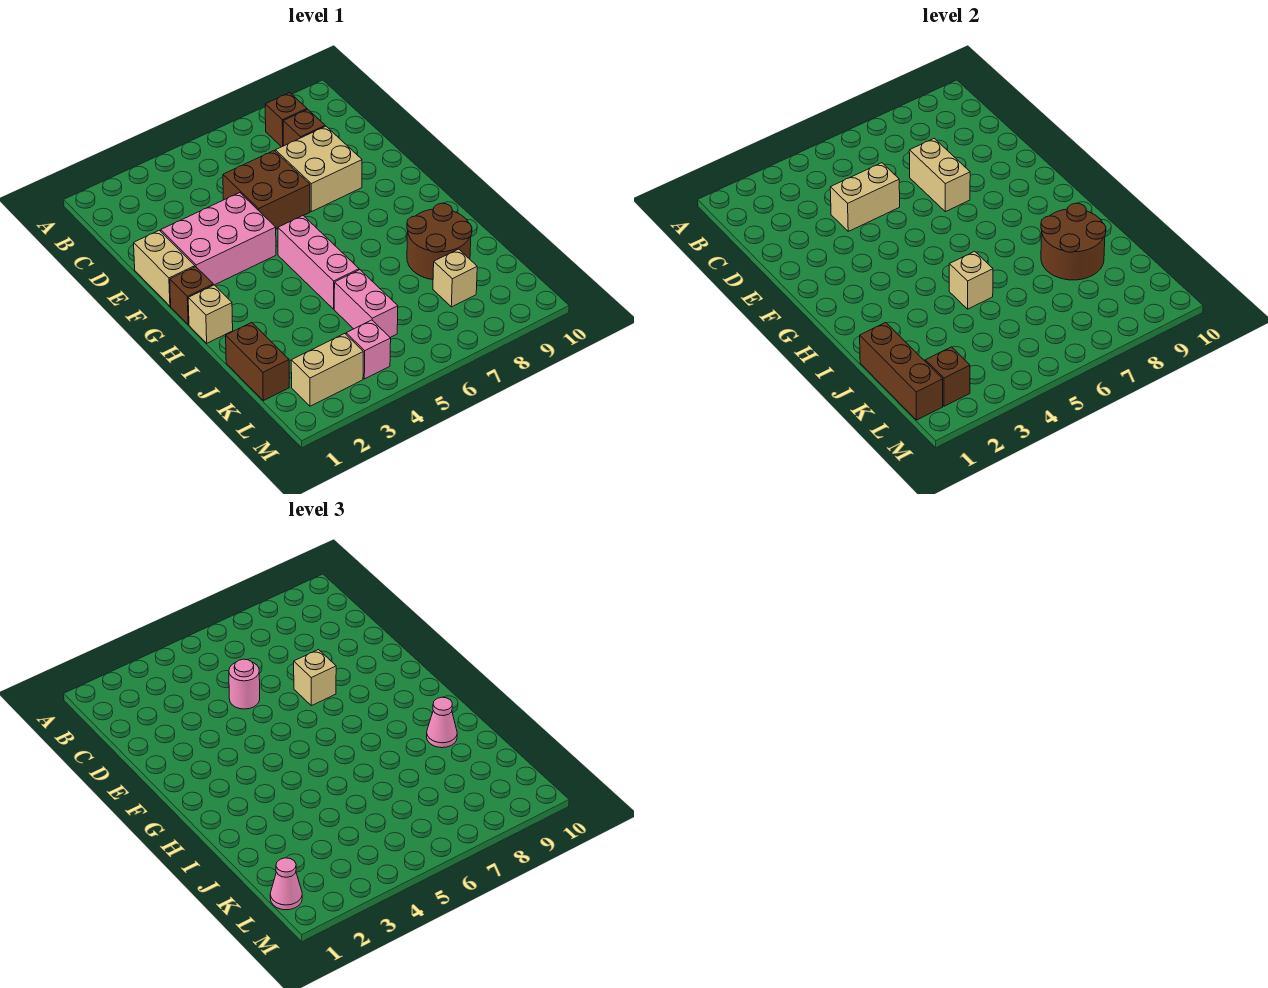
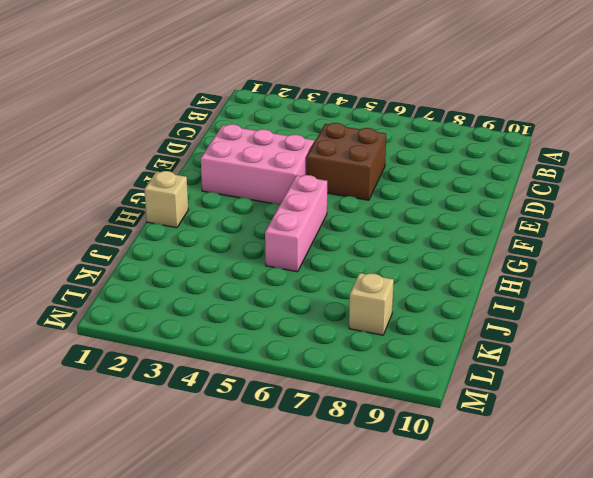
none -> brown 1x1 brick [265,93,307,147]
none -> brown 1x1 brick [283,109,325,146]
none -> tan 2x2 brick [275,126,362,212]

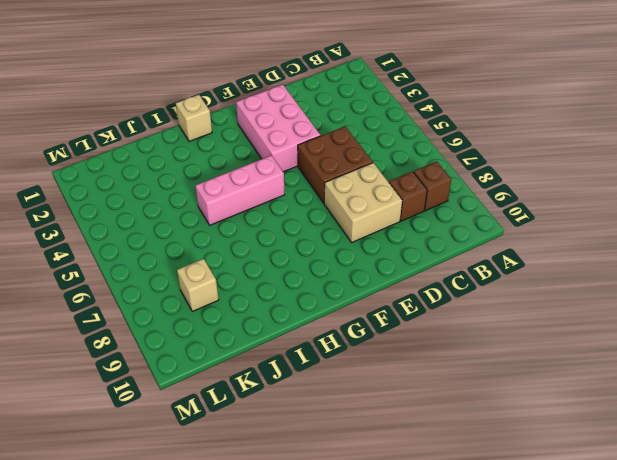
none -> tan 1x2 brick [134,230,195,306]
none -> brown 1x1 brick [170,267,213,325]
none -> brown 2x2 round brick [407,203,472,280]

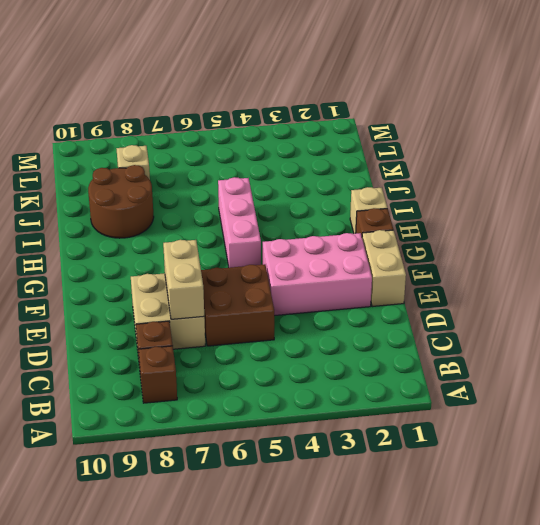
none -> brown 1x2 brick [226,322,289,401]
none -> pink 1x2 brick [334,270,398,337]
none -> tan 1x2 brick [291,334,363,406]

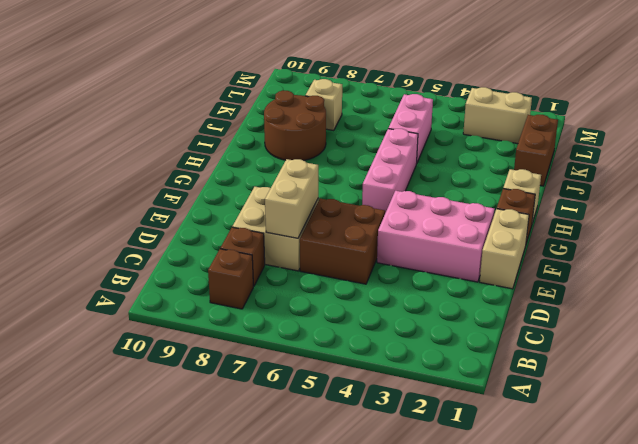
none -> pink 1x1 brick [346,320,391,379]
none -> tan 1x2 brick [830,163,900,231]
none -> tan 1x1 brick [949,251,993,309]

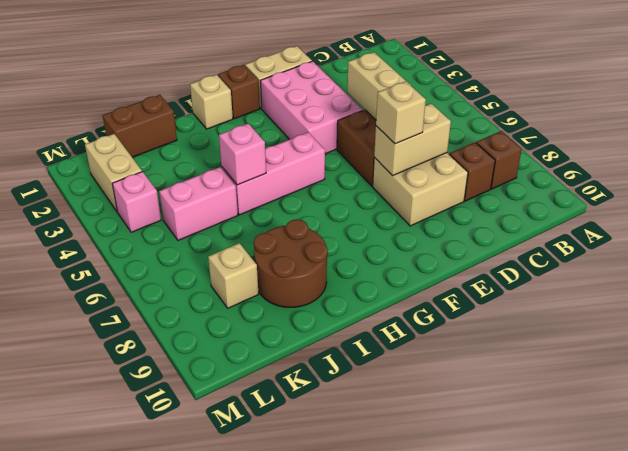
pink 1x1 brick [219,124,266,185] -> tan 1x1 brick [949,251,993,309]
none -> brown 2x2 round brick [1041,203,1106,280]
none -> brown 1x3 brick [860,322,943,420]
none -> brown 1x1 brick [925,347,970,406]

